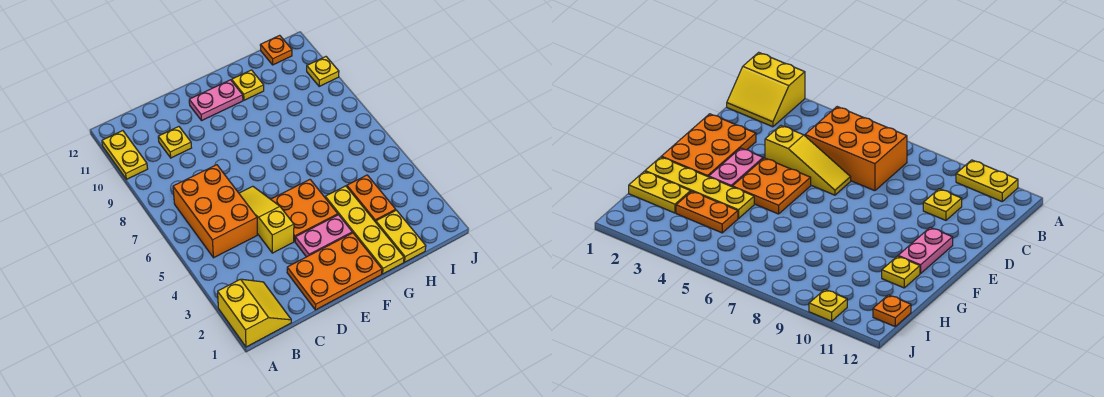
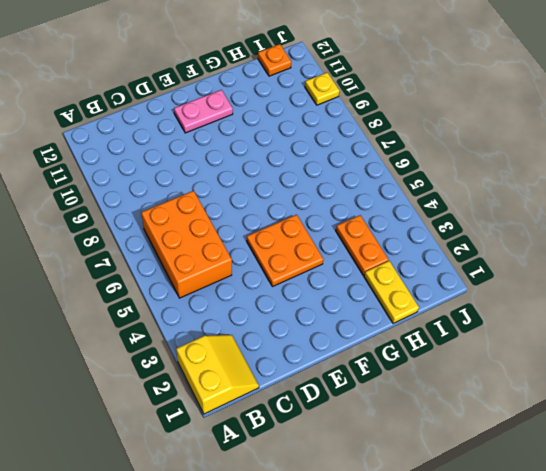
none -> yellow 1x2 plate [102,131,148,179]
none -> yellow 1x1 plate [158,127,191,158]
none -> orange 2x3 plate [287,233,382,310]

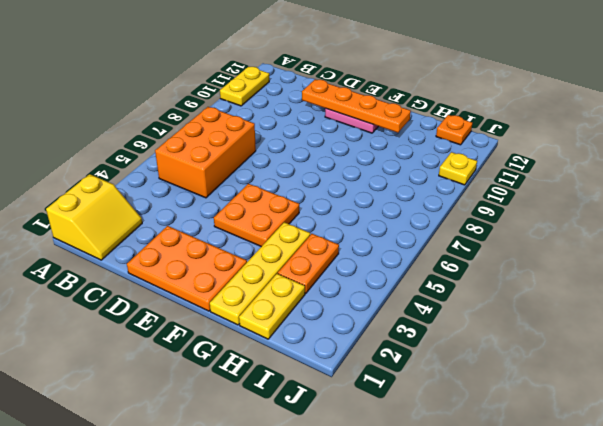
orange 1x4 plate [302,79,411,133] -> none
none -> yellow 1x1 plate [158,127,191,158]
none -> yellow 1x3 slope [239,186,294,253]
none -> pink 1x2 plate [295,215,352,257]

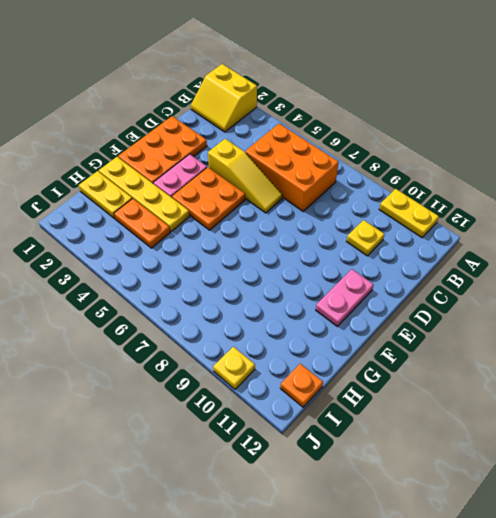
none -> yellow 1x1 plate [232,70,264,100]

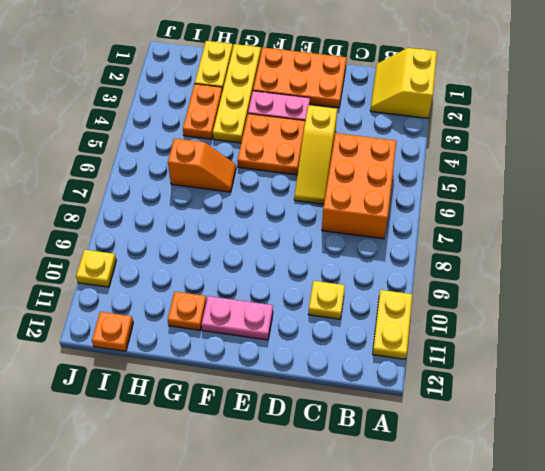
orange 1x2 slope [168,138,236,192] -> none
orange 1x1 plate [168,292,207,330] -> yellow 1x1 plate [232,70,264,100]

